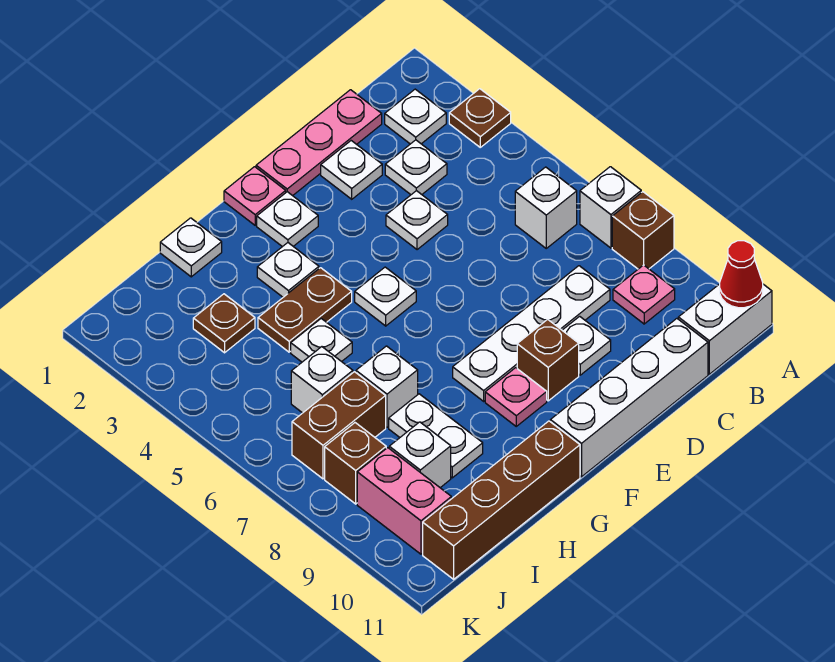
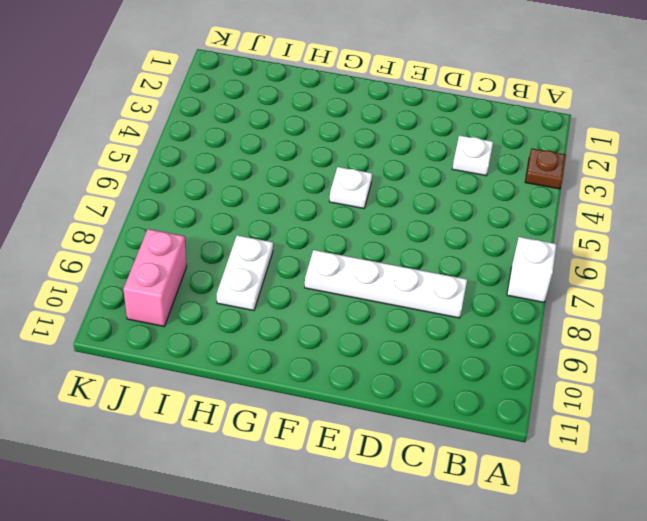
none -> brown 1x1 brick [612,192,674,269]
none -> white 1x2 brick [678,284,772,374]
none -> white 1x1 plate [385,89,446,144]
none -> white 1x1 brick [515,167,577,248]

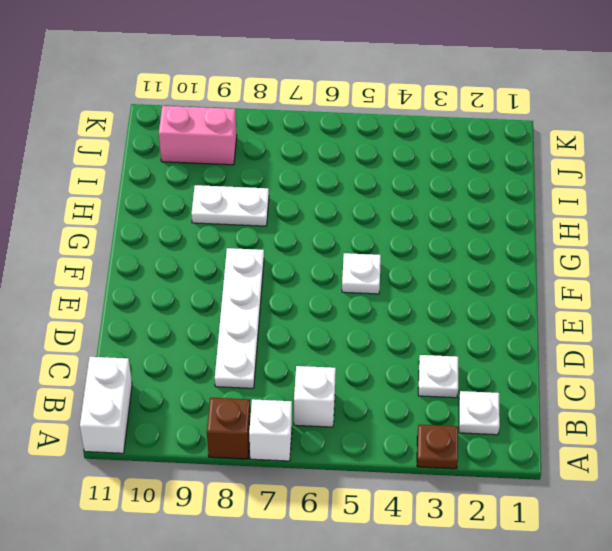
none -> pink 1x1 plate [613,265,675,324]
none -> pink 1x3 plate [256,90,382,196]
none -> white 1x4 brick [550,319,708,477]
none -> white 1x1 plate [321,141,382,199]

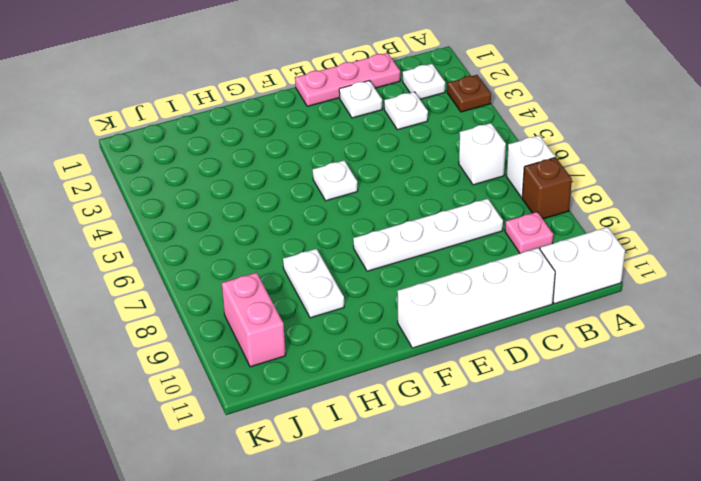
none -> white 1x1 plate [386,191,448,250]
none -> white 1x1 plate [562,316,611,375]
none -> brown 1x1 brick [517,319,579,401]
none -> pink 1x1 plate [224,167,286,225]

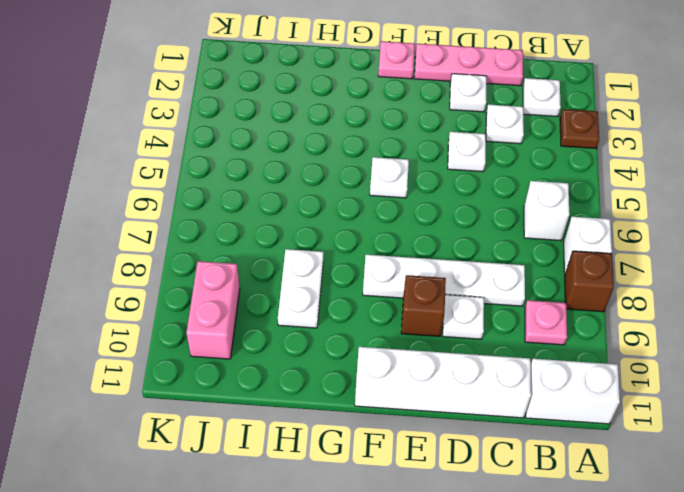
none -> white 1x1 plate [257,192,318,247]
none -> pink 1x1 plate [485,368,547,426]
none -> white 1x1 plate [257,243,319,297]
none -> brown 1x2 plate [258,268,352,352]

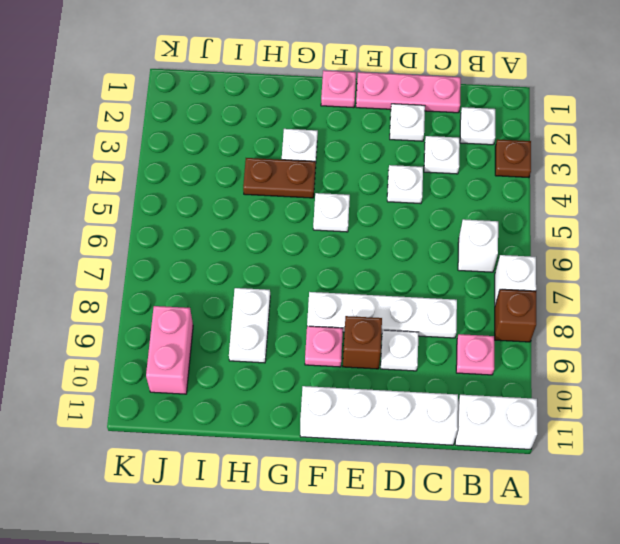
none -> white 1x1 plate [257,192,318,247]
none -> brown 1x4 brick [423,421,580,579]
none -> white 1x1 plate [160,218,222,277]
none -> white 1x1 plate [291,319,352,362]

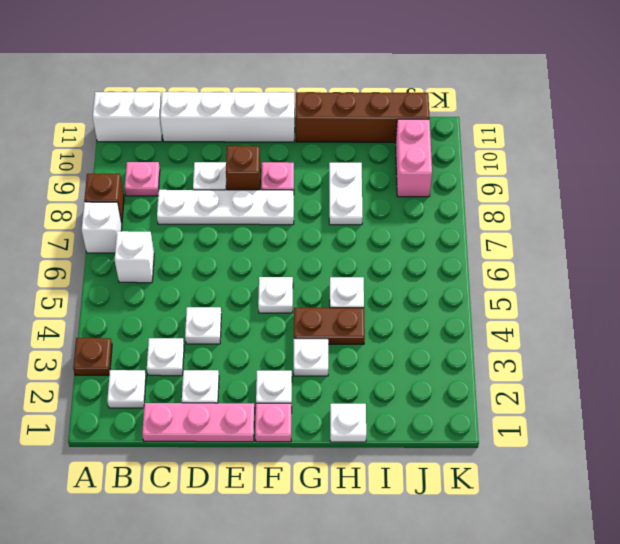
none -> white 1x1 brick [356,346,418,427]
none -> brown 1x1 plate [193,294,255,353]
none -> white 1x1 brick [291,347,353,413]
none -> brown 1x2 brick [292,372,386,479]

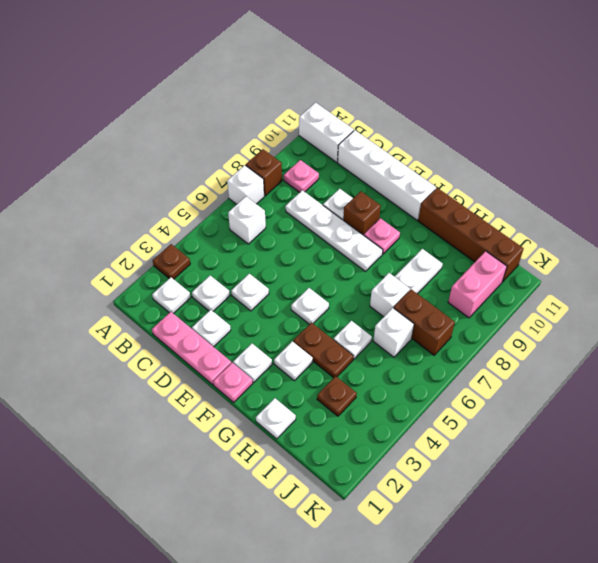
none -> white 1x1 brick [389,422,451,488]
none -> brown 1x1 brick [325,423,386,504]
none -> red 1x1 cone [720,241,763,308]

